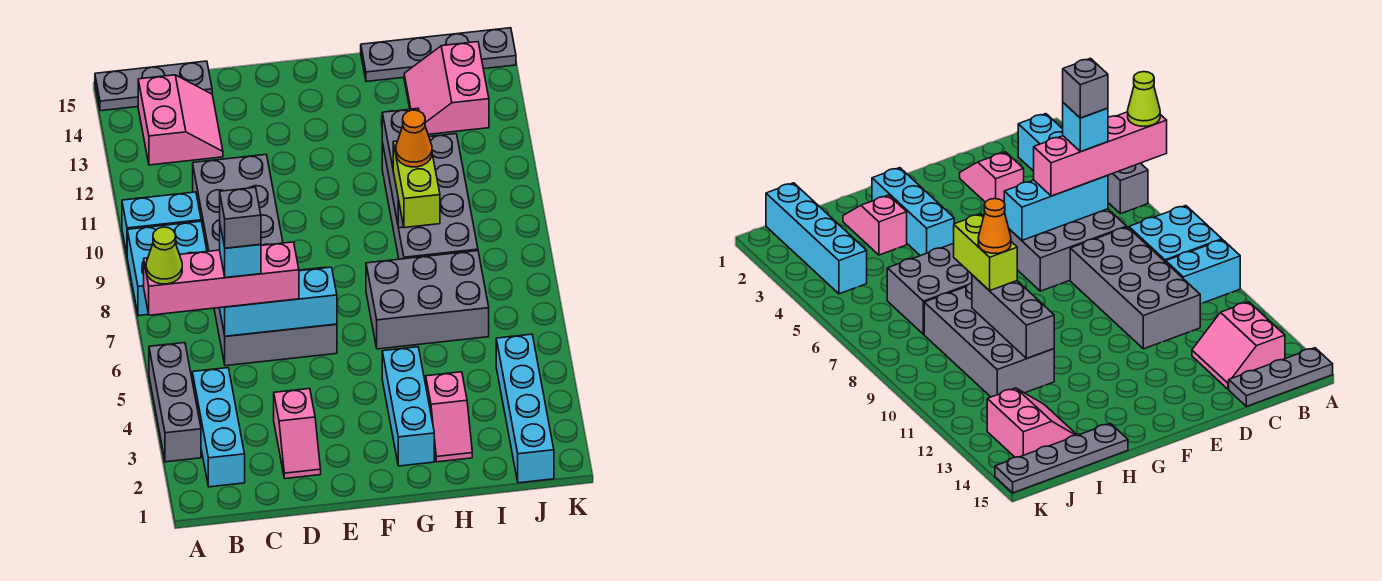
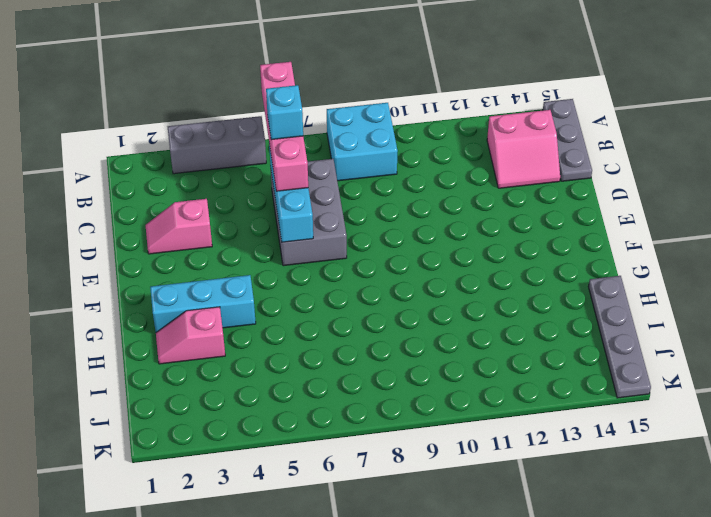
none -> cyan 1x2 brick [122,192,201,254]
none -> cyan 1x3 brick [192,368,245,487]
none -> grey 2x4 brick [193,155,283,251]

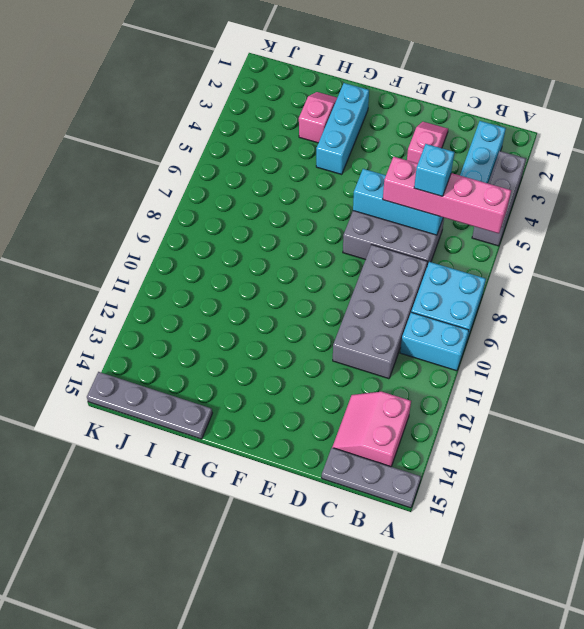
none -> grey 2x3 brick [366,251,489,349]
none -> grey 2x4 brick [382,134,478,259]
none -> pink 2x2 slope [404,42,489,134]

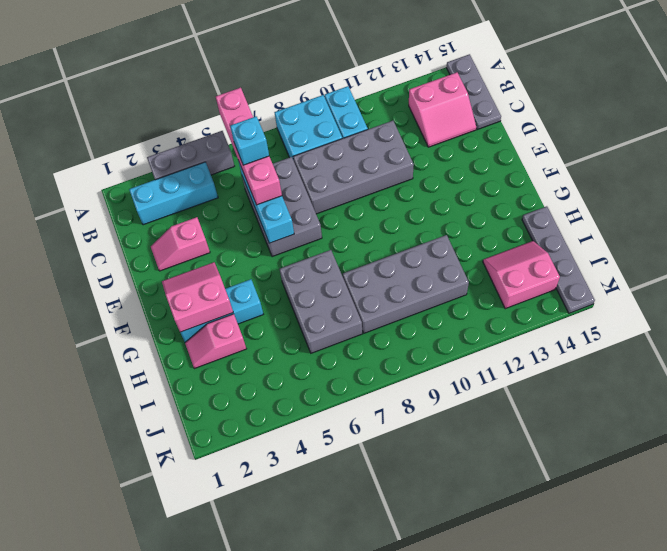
pink 2x2 slope [162,262,233,332] -> none
none -> cyan 1x4 brick [496,334,554,483]
none -> grey 1x3 brick [382,108,419,228]
none -> lime 1x2 brick [393,141,440,228]

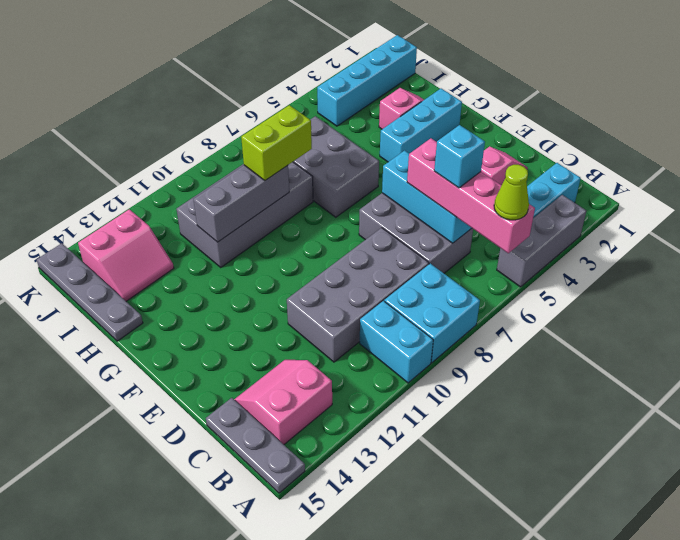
none -> orange 1x1 cone [396,110,432,167]
none -> grey 1x1 brick [220,188,261,248]

